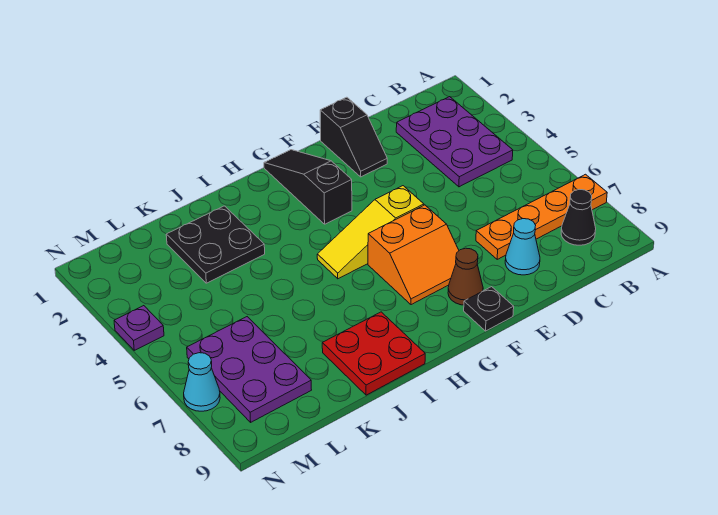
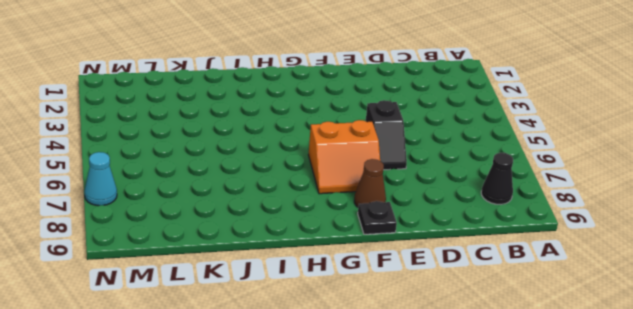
black 1x2 slope [366,100,407,170] -> black 1x2 slope moved to [320,97,387,177]
none -> orange 1x4 plate [476,174,607,259]
none -> purple 2x3 plate [396,97,513,187]
none -> cyan 1x1 cone [505,219,540,275]

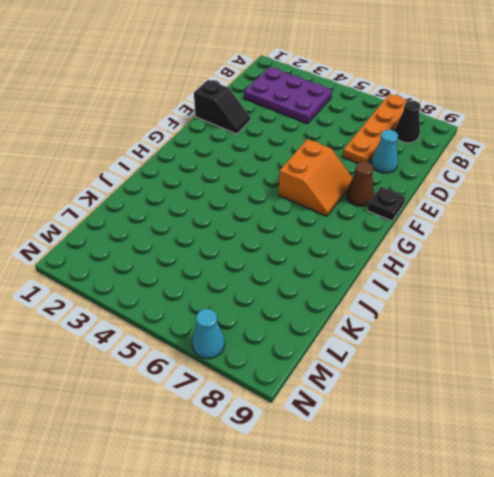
none -> yellow 1x3 slope [317,186,424,279]
none -> black 1x3 slope [264,150,352,224]
none -> red 2x2 plate [322,312,425,395]

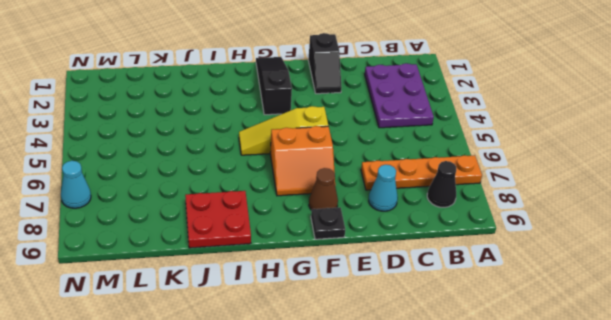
none -> black 2x2 plate [166,206,265,283]
none -> purple 2x3 plate [187,317,311,422]
none -> purple 1x1 plate [114,306,164,350]

